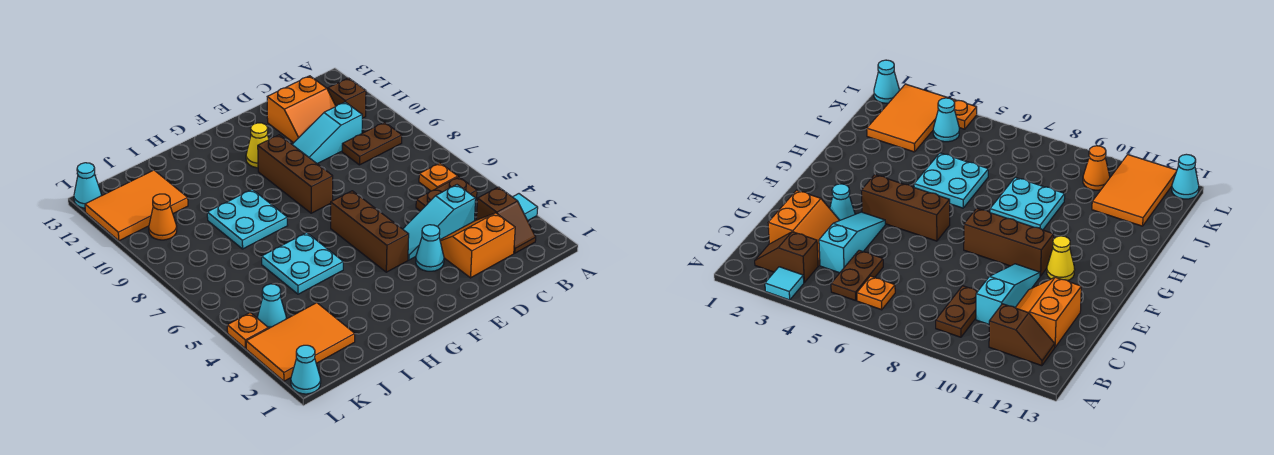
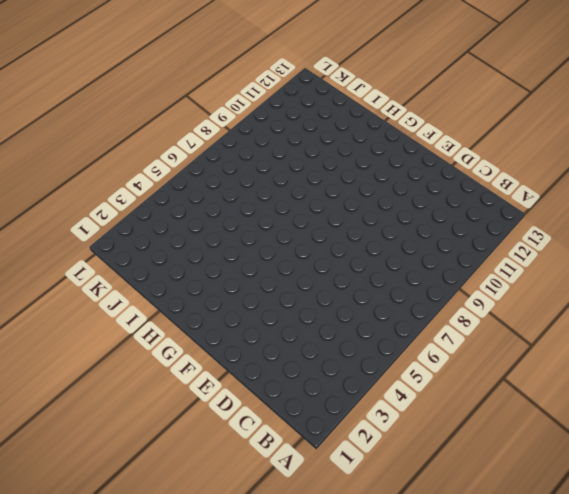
none -> cyan 1x1 tile [513,194,538,221]
none -> brown 1x2 slope [477,187,536,253]
none -> brown 1x2 plate [416,177,477,211]

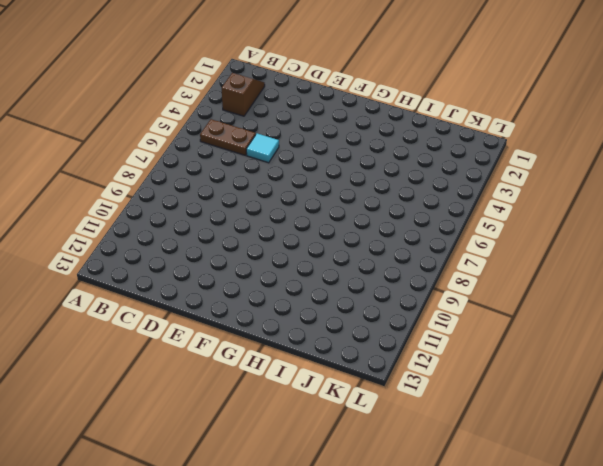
cyan 1x1 tile [246,133,279,163] -> cyan 1x1 tile moved to [513,194,538,221]
none -> orange 1x1 plate [419,163,458,191]
none -> brown 1x2 plate [342,122,402,165]
none -> brown 1x2 slope [327,78,366,118]

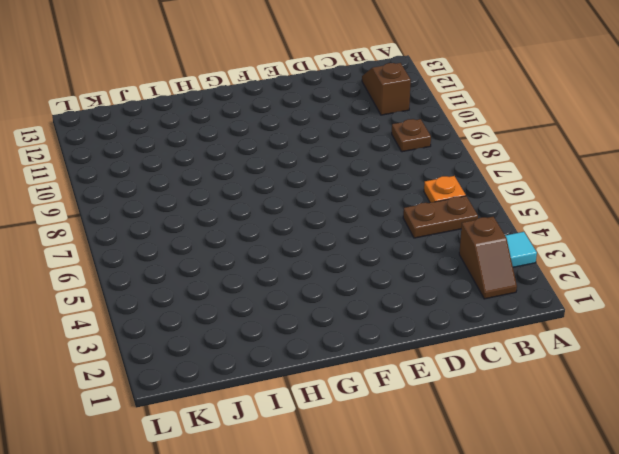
brown 1x1 plate [392,119,431,152] -> brown 1x2 plate [342,122,402,165]
none -> orange 2x2 slope [440,213,515,278]
none -> cyan 1x3 slope [403,185,476,260]
none -> cyan 1x3 slope [292,102,362,164]

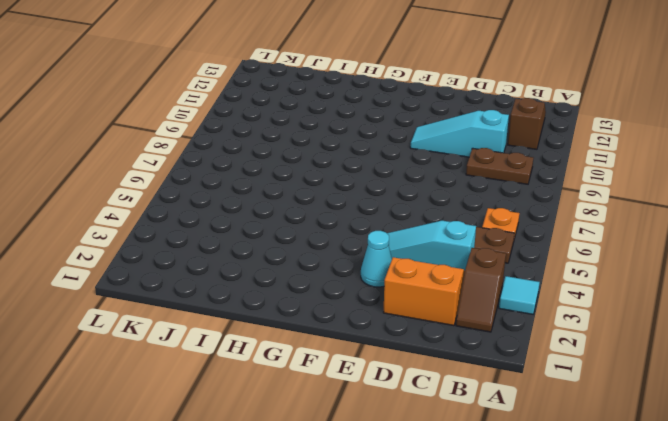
none -> orange 2x2 slope [267,76,336,143]
none -> brown 1x3 brick [331,191,409,272]
none -> brown 1x3 brick [258,135,333,213]

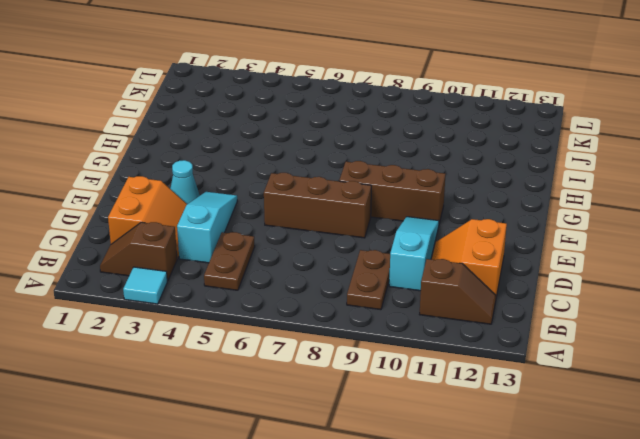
brown 1x3 brick [264,173,371,238] -> brown 1x3 brick moved to [331,191,409,272]
none -> orange 1x1 plate [419,163,458,191]
none -> yellow 1x1 cone [246,123,269,168]
none -> cyan 2x2 plate [262,233,343,294]

